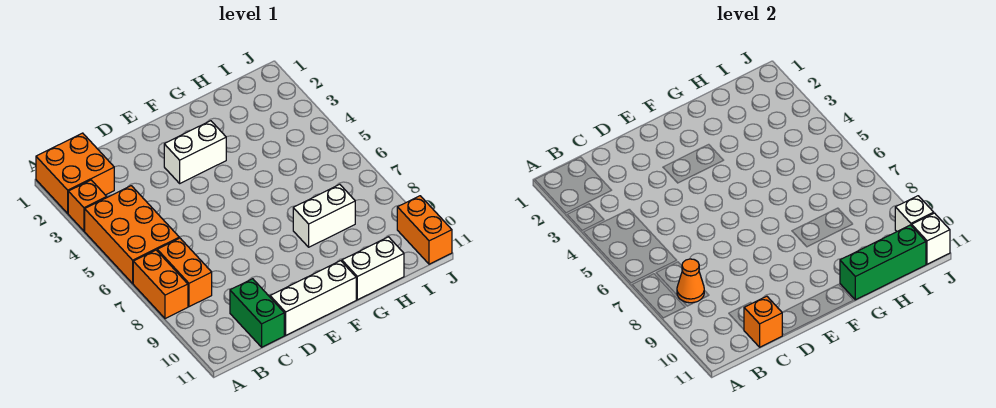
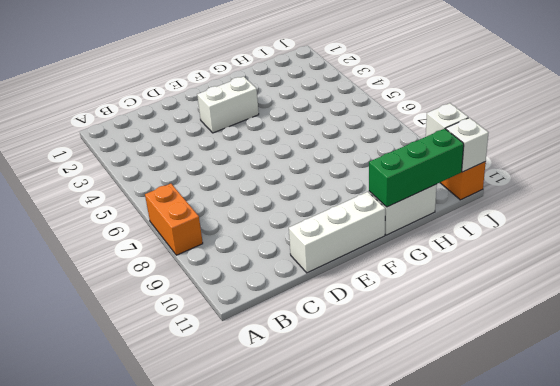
none -> orange 2x2 brick [36,133,114,213]
none -> orange 1x1 brick [68,180,107,231]
none -> orange 2x3 brick [85,186,179,283]

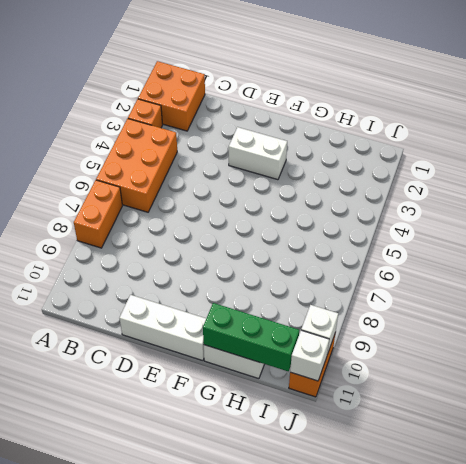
none -> orange 1x2 brick [157,238,212,307]
none -> green 1x2 brick [230,279,284,347]
none -> white 1x2 brick [293,184,355,247]

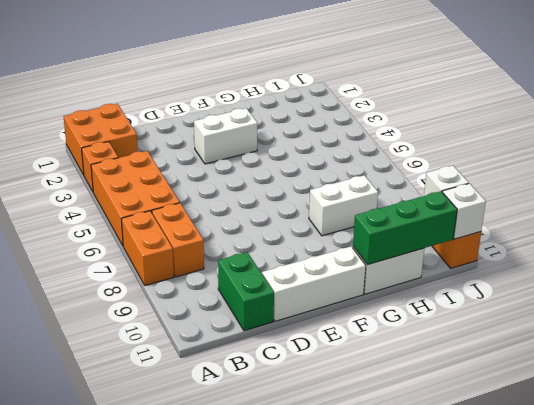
none -> orange 1x1 cone [677,259,704,303]
none -> orange 1x1 brick [744,296,782,347]

